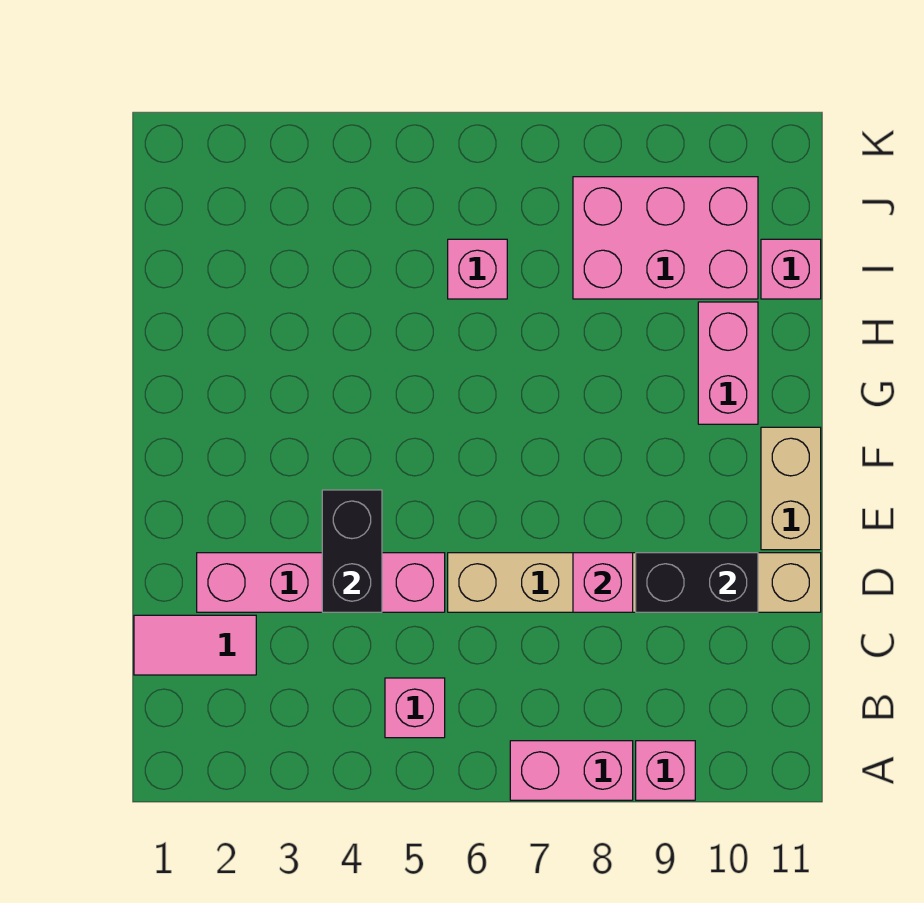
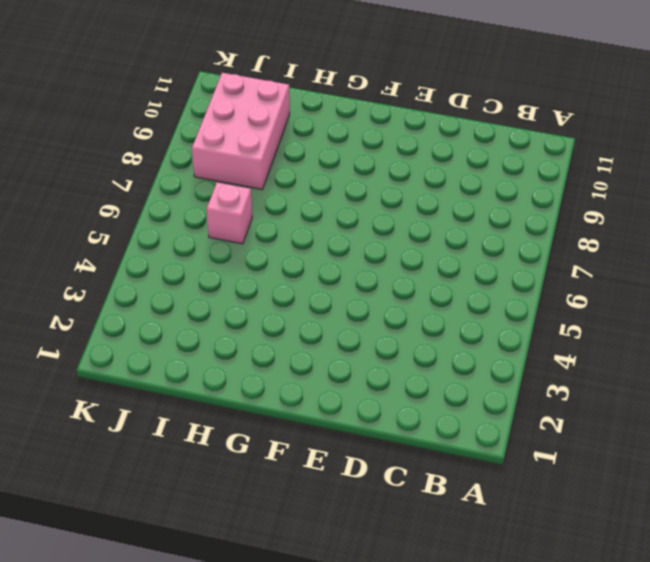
none -> pink 1x2 brick [510,741,633,800]
none -> pink 1x1 brick [636,741,695,800]
none -> pink 1x1 brick [385,678,445,738]

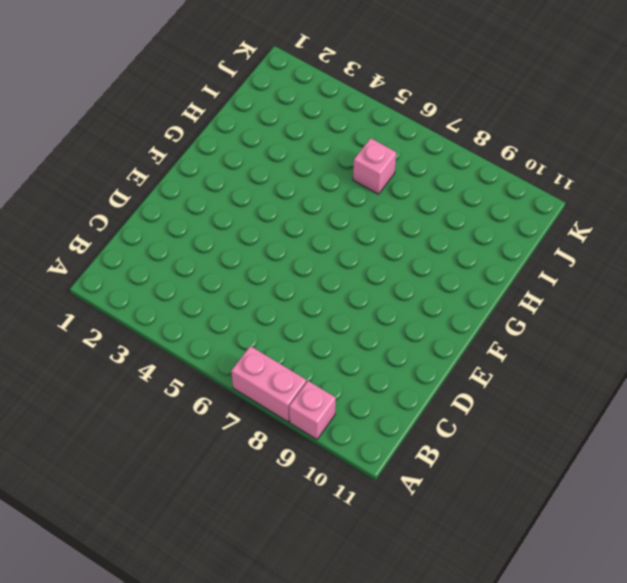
none -> pink 1x1 brick [385,678,445,738]
none -> pink 1x2 tile [134,615,256,675]
none -> pink 1x4 brick [197,553,445,612]

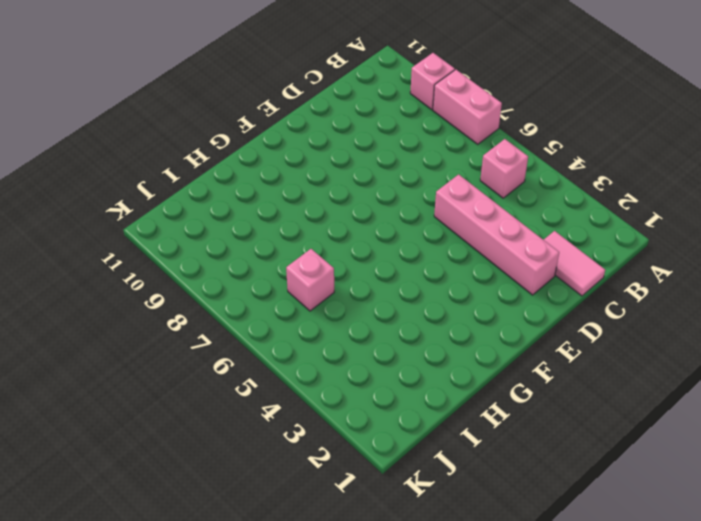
none -> tan 1x6 brick [448,553,821,612]
none -> tan 1x2 brick [761,427,821,550]
none -> pink 1x2 brick [698,302,758,424]

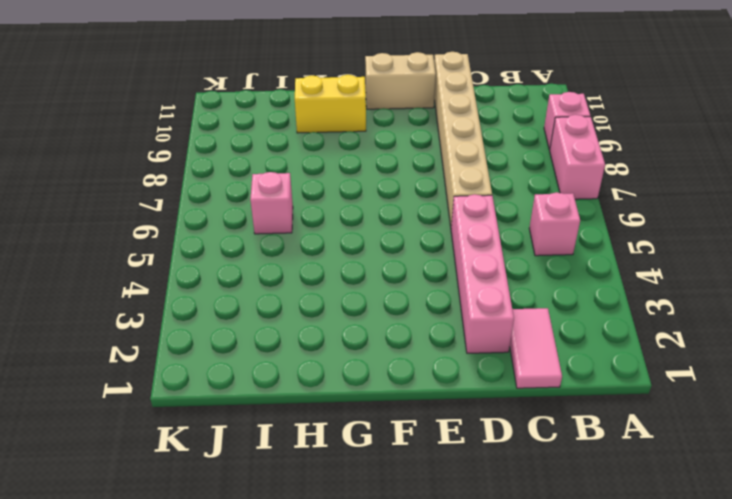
yellow 1x2 brick [295,75,366,133] -> pink 1x2 brick [698,302,758,424]
none -> pink 2x3 brick [573,177,758,299]
none -> pink 1x1 brick [761,239,821,299]
none -> black 1x2 brick [322,490,382,612]

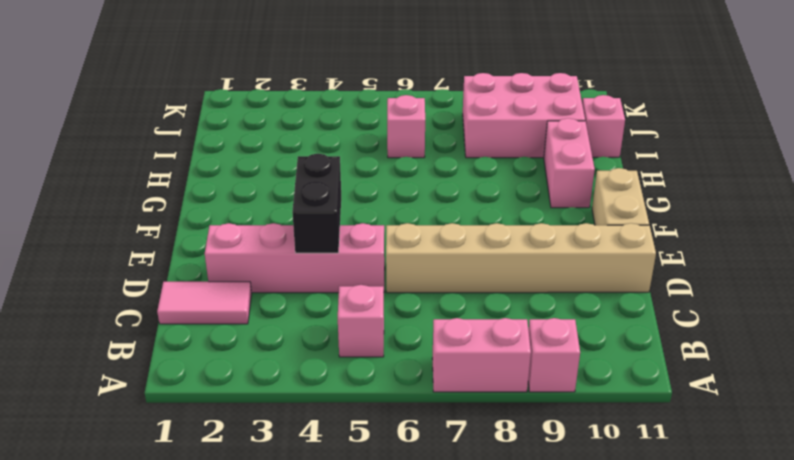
none -> pink 1x1 brick [573,553,633,612]
none -> black 1x2 brick [636,553,758,612]

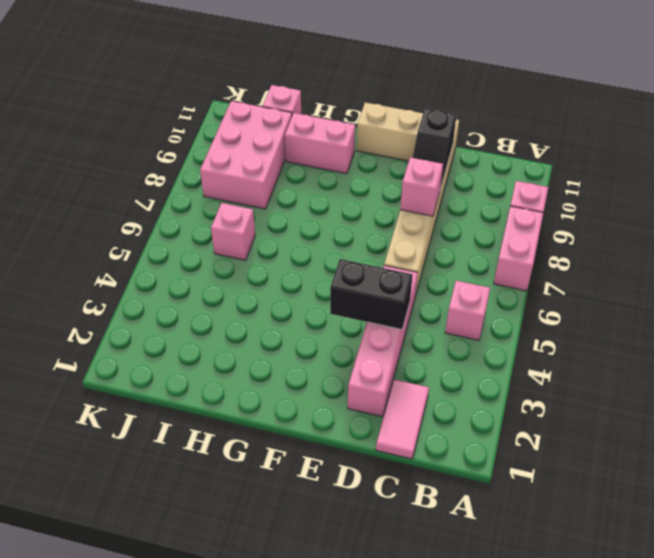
black 1x2 slope [413,109,457,189] -> black 1x2 brick [636,553,758,612]

